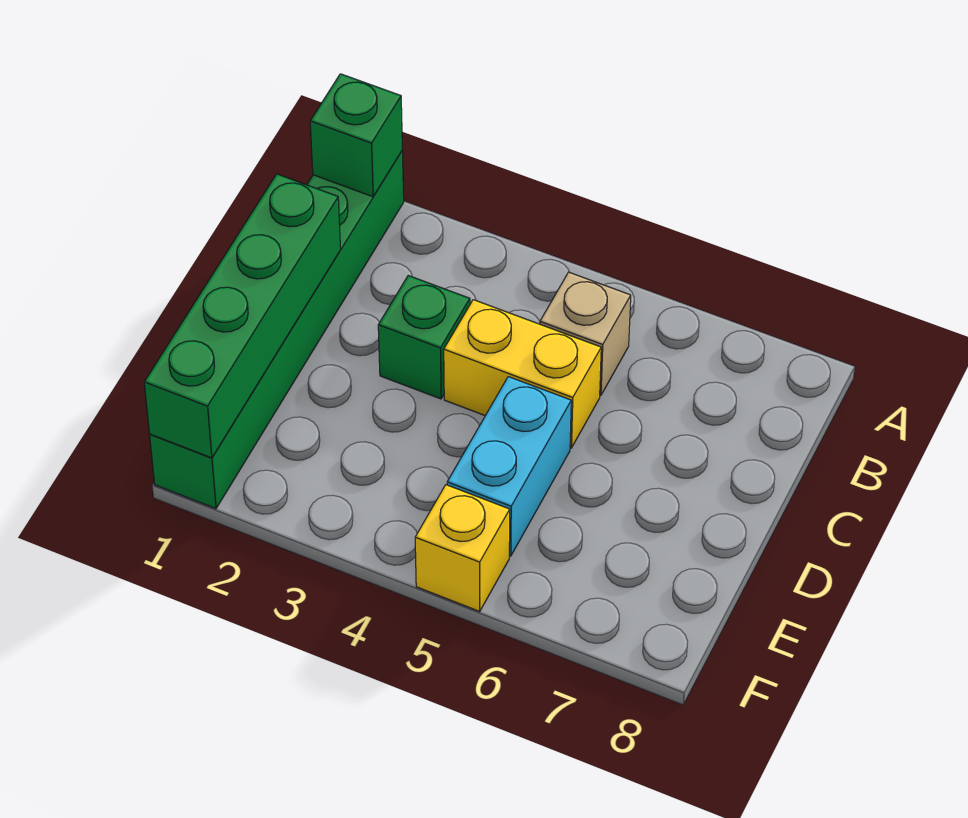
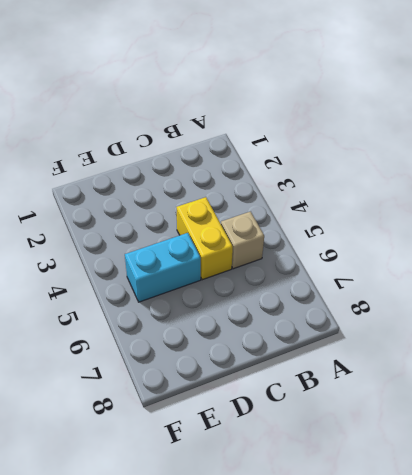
none -> green 1x6 brick [150,151,404,509]
none -> green 1x1 brick [378,276,470,399]

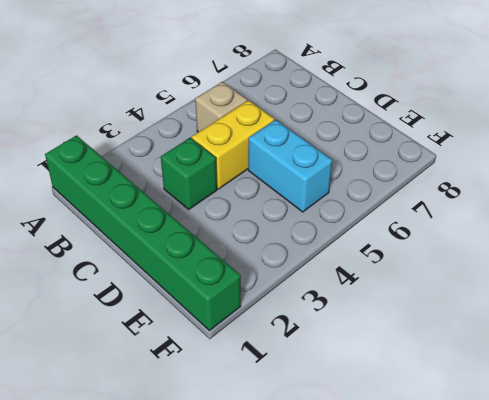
none -> yellow 1x1 brick [415,485,510,611]
none -> green 1x1 brick [310,74,402,197]

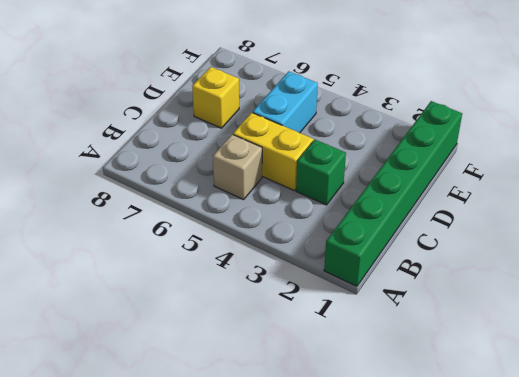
yellow 1x1 brick [192,67,239,128] -> yellow 1x1 brick moved to [415,485,510,611]
none -> green 1x1 brick [310,74,402,197]
none -> green 1x4 brick [144,174,341,458]

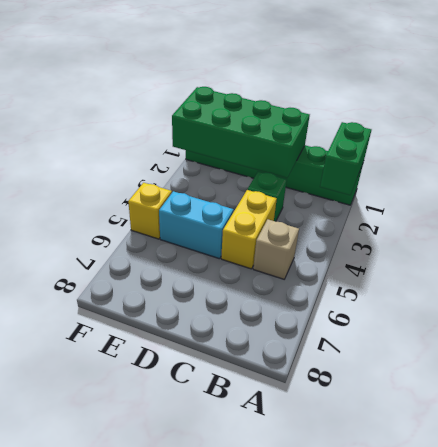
green 1x2 brick [320,122,371,195] -> green 1x1 brick [310,74,402,197]
green 2x4 brick [172,87,310,178] -> green 1x4 brick [144,174,341,458]

